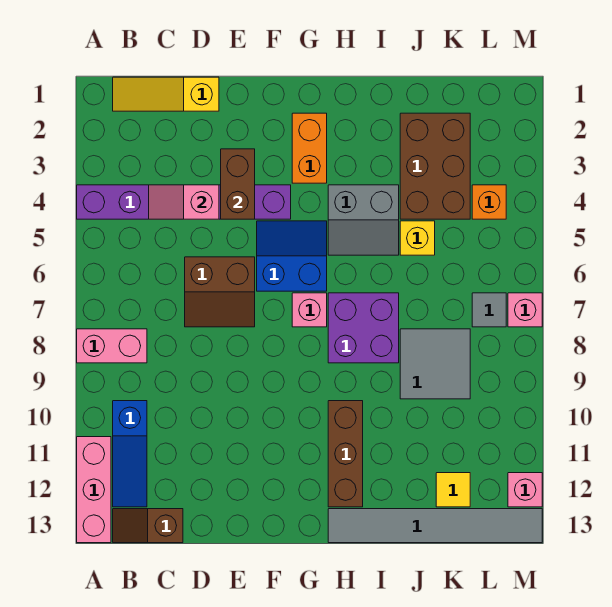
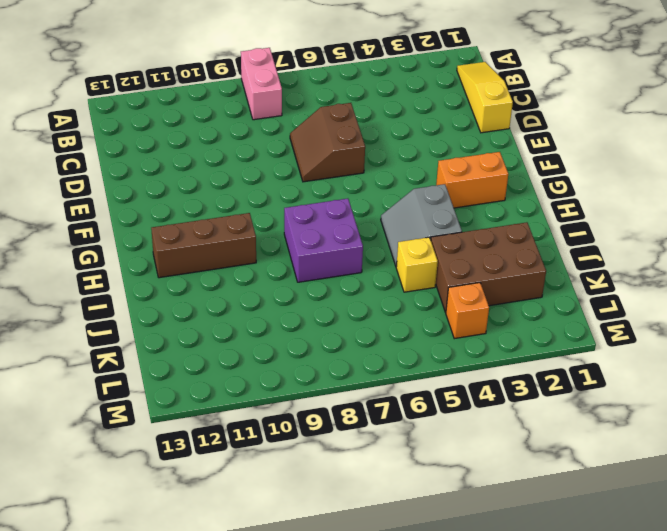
none -> purple 1x6 brick [77,185,291,219]
none -> pink 1x3 brick [77,437,111,543]
none -> blue 1x3 slope [113,401,147,507]

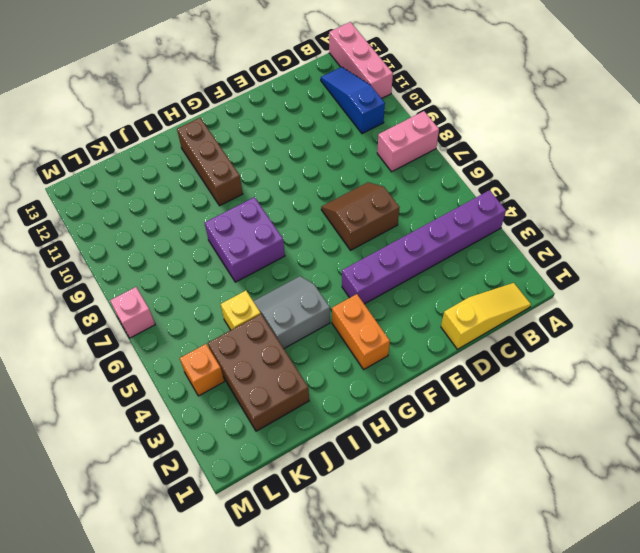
none -> brown 1x2 slope [113,509,183,543]
none -> blue 2x2 slope [257,221,327,291]
none -> pink 1x1 brick [292,293,327,327]

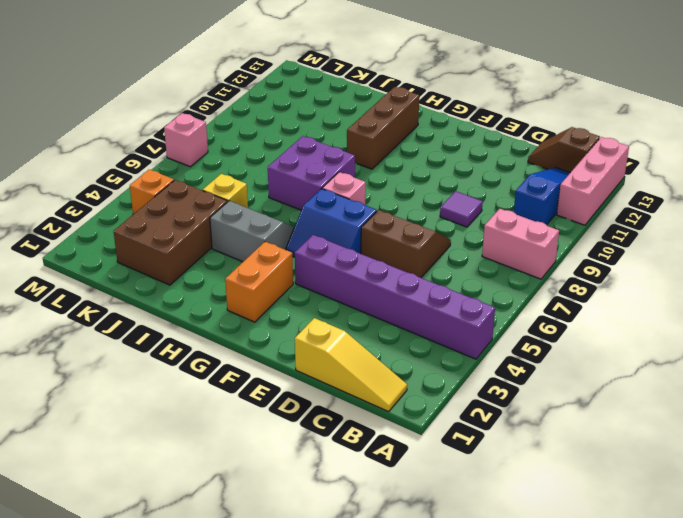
brown 1x2 slope [528,127,600,173] -> brown 1x2 slope turned to [113,509,183,543]
purple 1x1 tile [440,191,483,227] -> none
none -> grey 1x6 tile [328,509,542,543]
none -> grey 2x2 tile [400,329,470,399]
none -> yellow 1x1 tile [436,473,470,507]

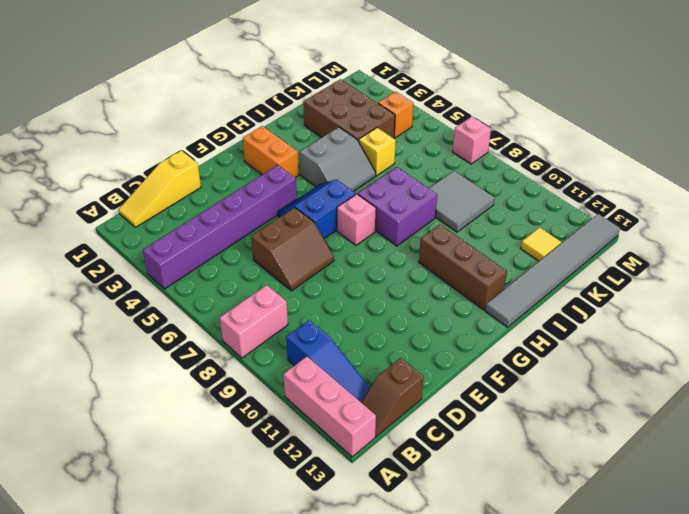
none -> grey 1x1 tile [472,293,506,327]
none -> pink 1x1 brick [508,473,542,507]
none -> pink 1x2 slope [149,185,219,219]

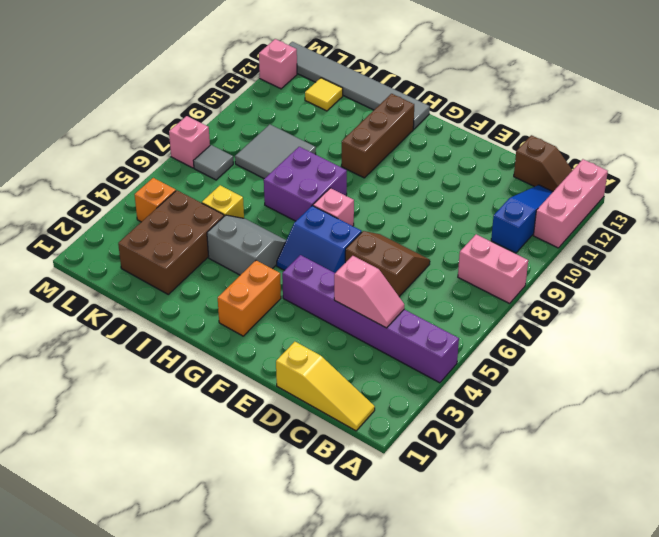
none -> brown 1x2 brick [221,149,255,219]

